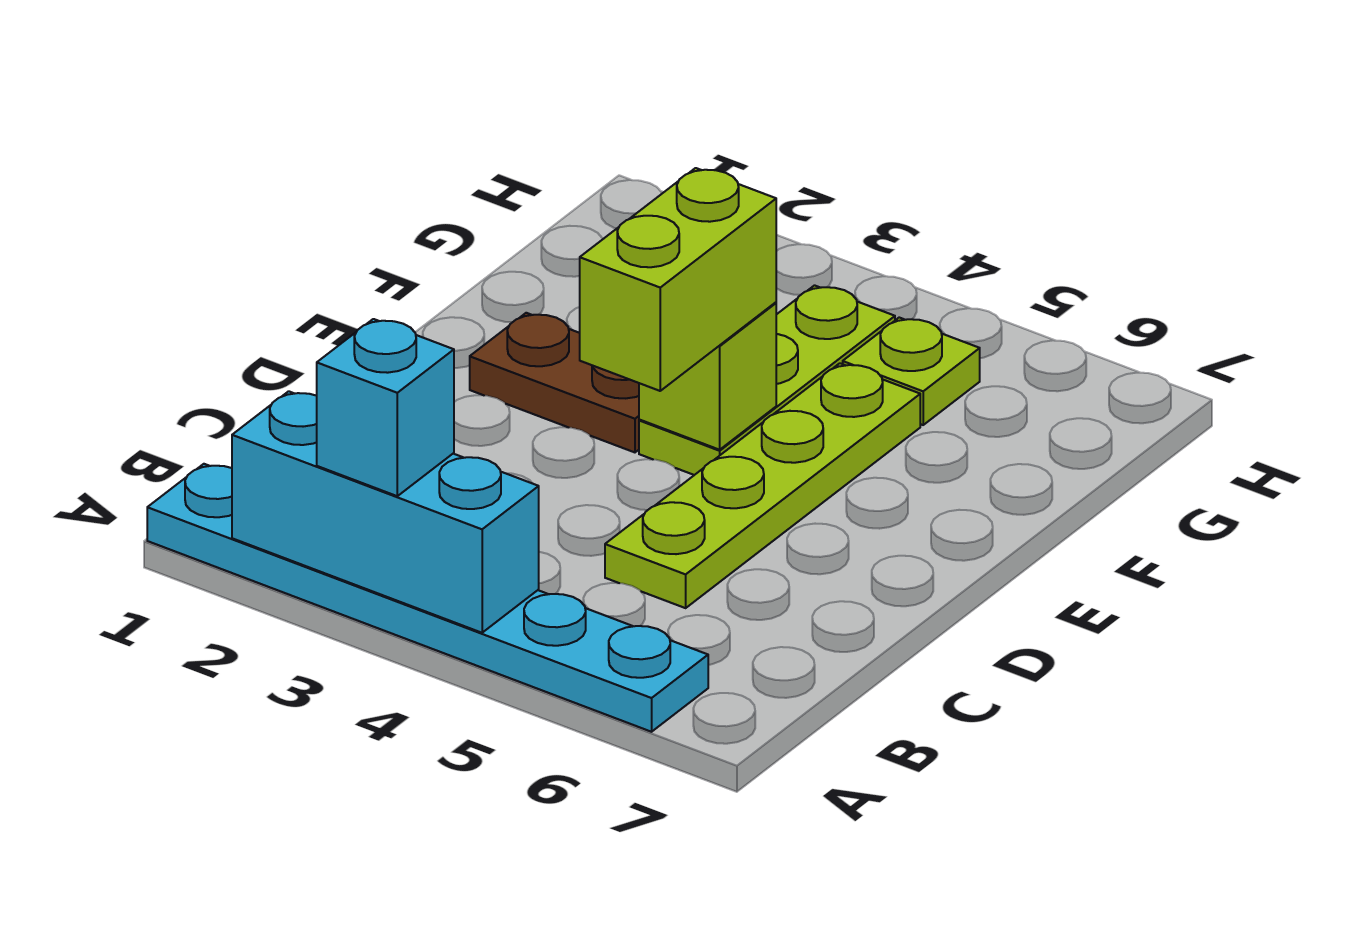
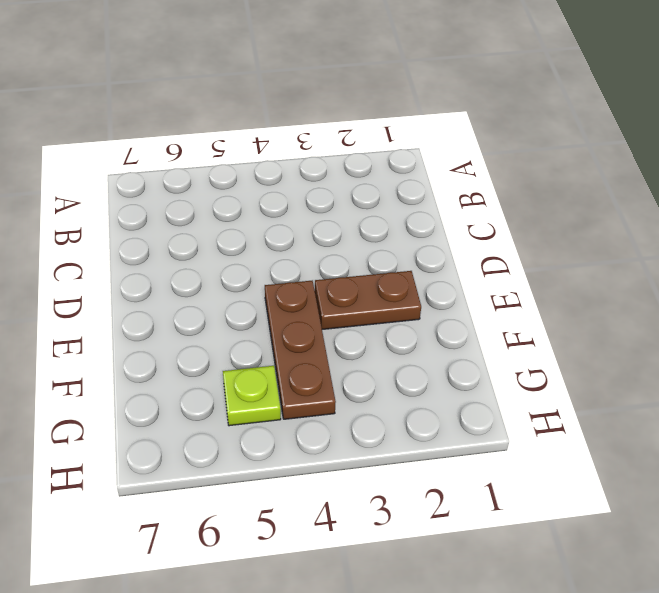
brown 1x3 plate [265,281,336,419] -> lime 1x3 plate [639,285,895,475]
none -> cyan 1x6 plate [147,464,708,732]
none -> lime 1x4 plate [605,363,920,608]

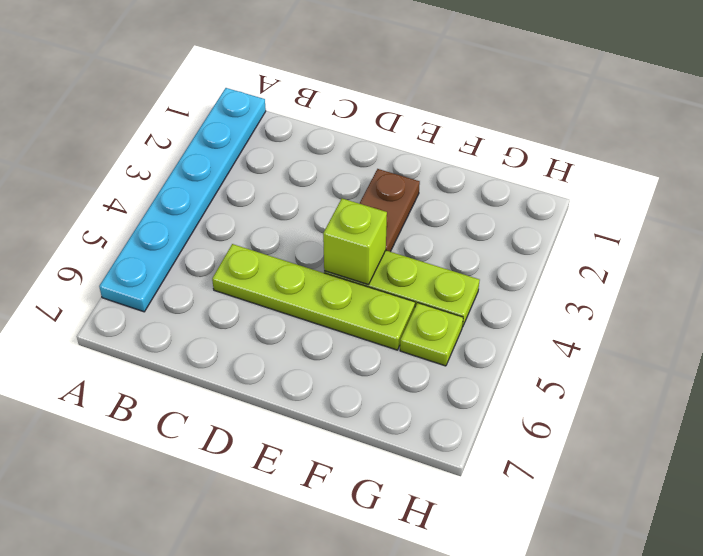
none -> cyan 1x3 brick [232,391,539,633]
none -> cyan 1x1 brick [317,319,454,496]

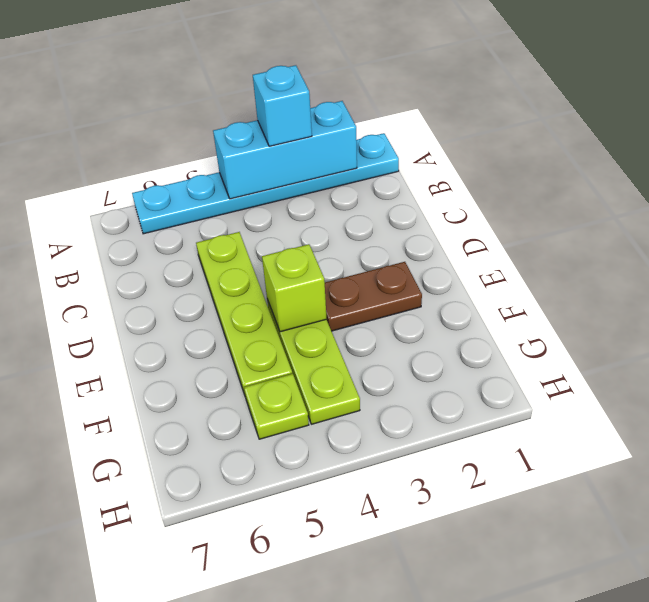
none -> lime 1x2 brick [580,168,776,391]

